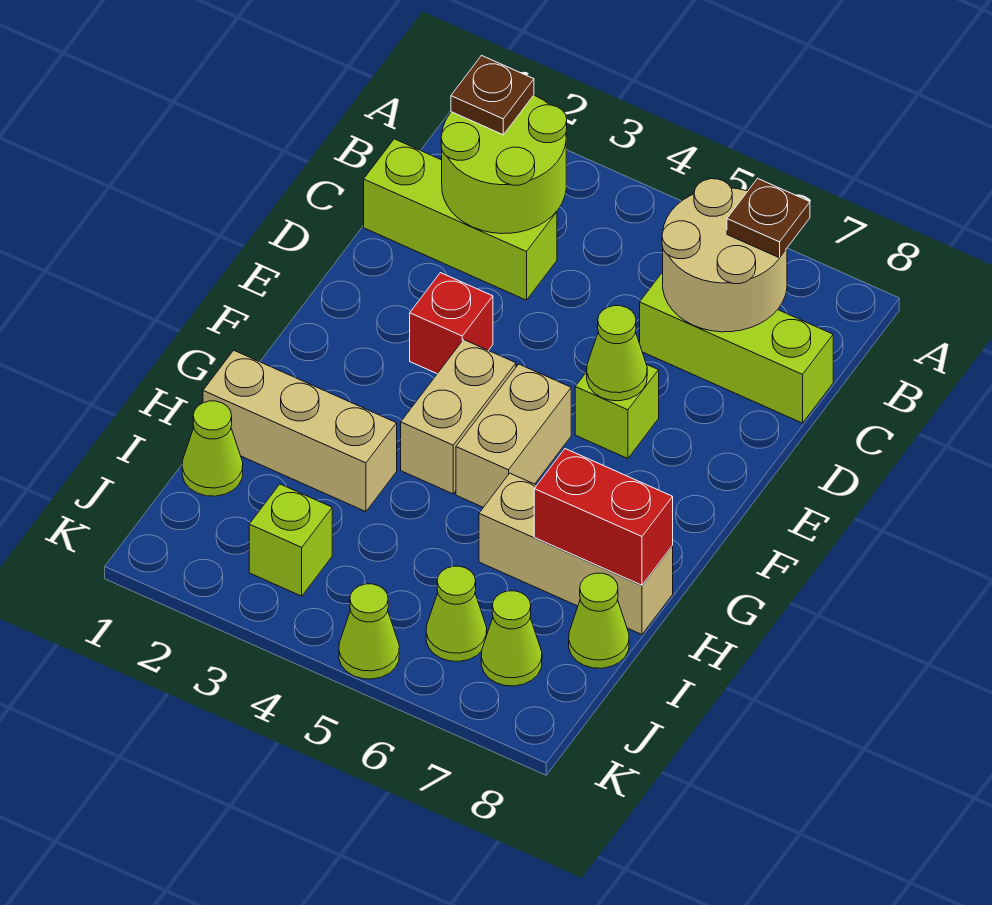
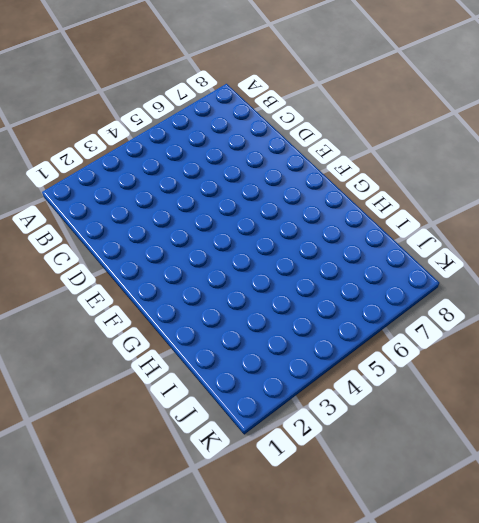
none -> lime 1x3 brick [364,139,557,300]
none -> lime 1x3 brick [640,272,833,423]
none -> red 1x1 brick [410,273,493,374]

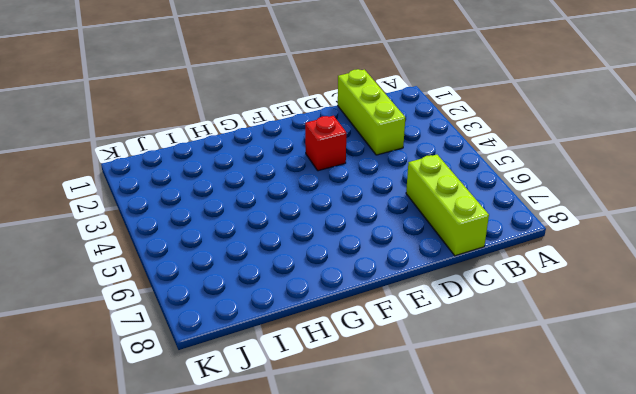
none -> lime 1x1 brick [575,364,659,459]
none -> tan 1x2 brick [401,340,516,494]
none -> tan 1x2 brick [456,364,571,507]

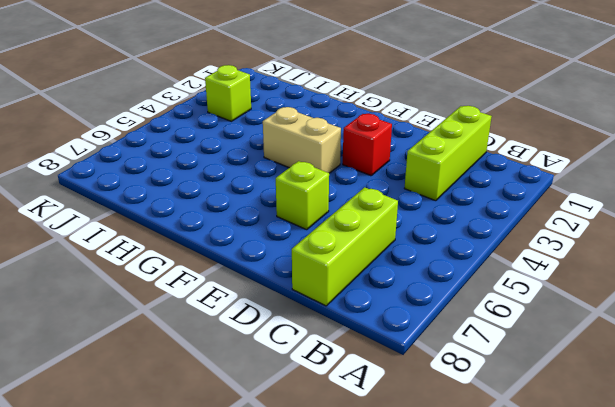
none -> tan 1x2 brick [456,364,571,507]
none -> tan 1x3 brick [203,350,397,512]
none -> tan 1x3 brick [479,473,673,634]

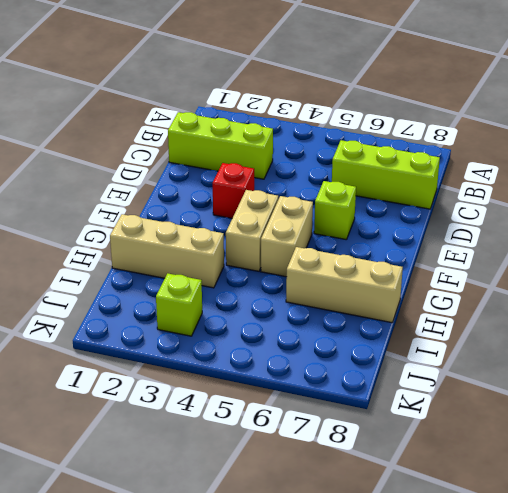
none -> lime 1x1 cone [182,401,243,496]
none -> lime 1x1 cone [569,573,629,668]
none -> lime 1x1 cone [426,566,487,661]

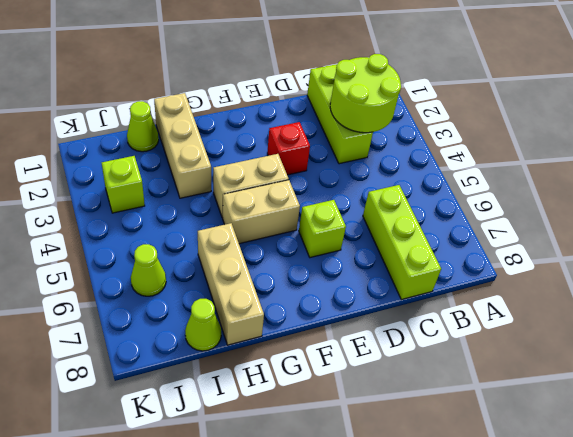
none -> lime 1x1 cone [481,591,542,686]
none -> lime 1x1 cone [339,584,399,679]
none -> tan 2x2 round brick [662,179,787,332]

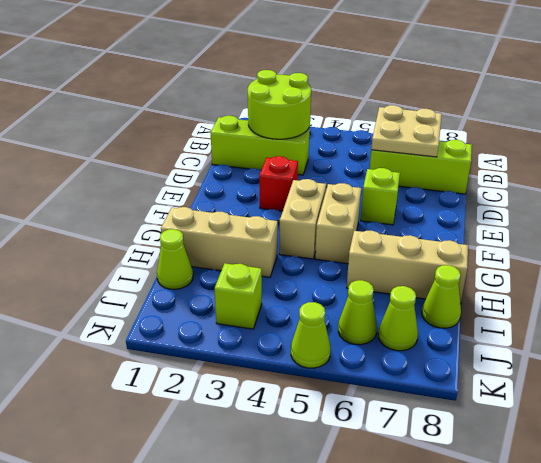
tan 2x2 plate [371,105,442,157] -> tan 2x2 round brick [662,179,787,332]
none -> lime 1x1 cone [587,306,647,401]
none -> red 1x2 brick [534,449,673,585]
none -> brown 1x1 plate [451,56,534,135]

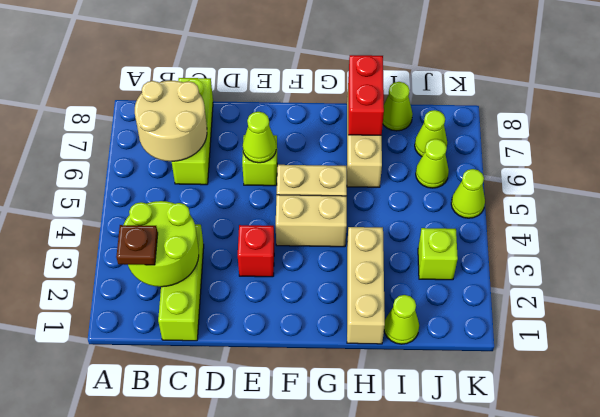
none -> brown 1x1 plate [727,178,810,258]

